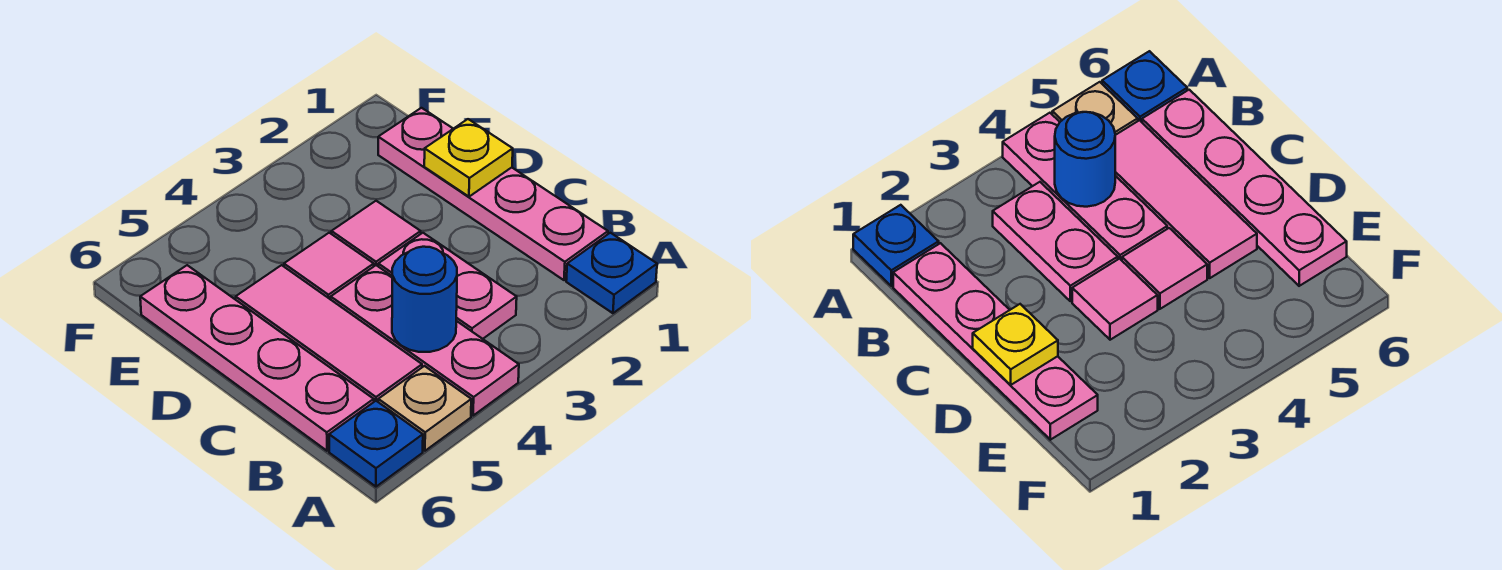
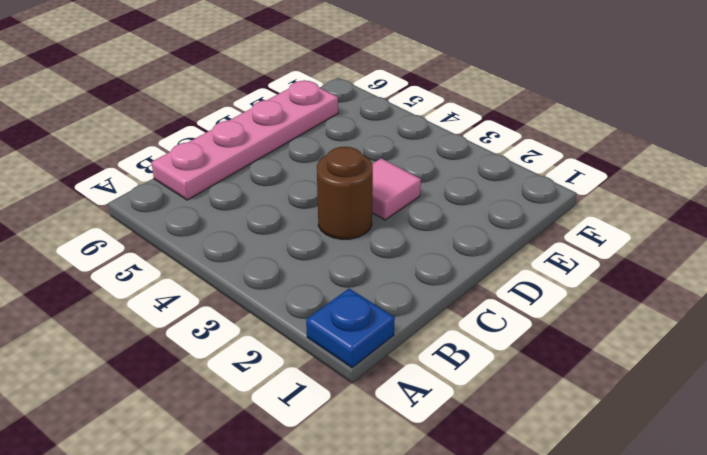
brown 1x1 round brick [317,147,373,239] -> pink 1x2 plate [378,233,517,339]
none -> pink 1x3 plate [331,265,519,415]
none -> tan 1x1 plate [378,366,471,451]
none -> blue 1x1 plate [329,401,423,487]

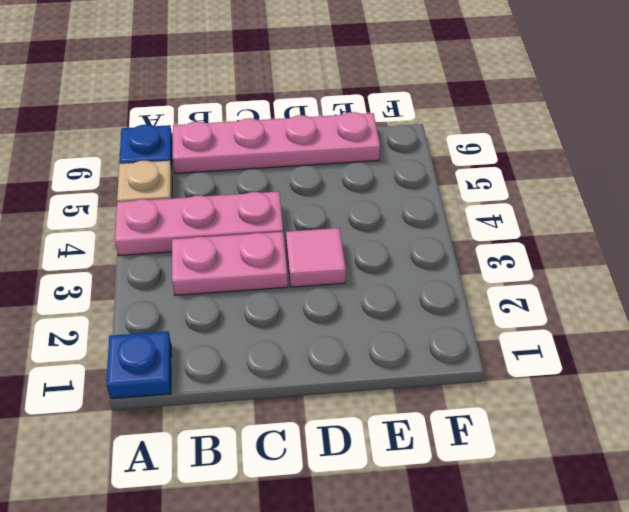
none -> pink 1x4 plate [378,108,608,280]
none -> pink 1x3 tile [236,265,422,402]
none -> pink 1x1 tile [284,233,374,299]

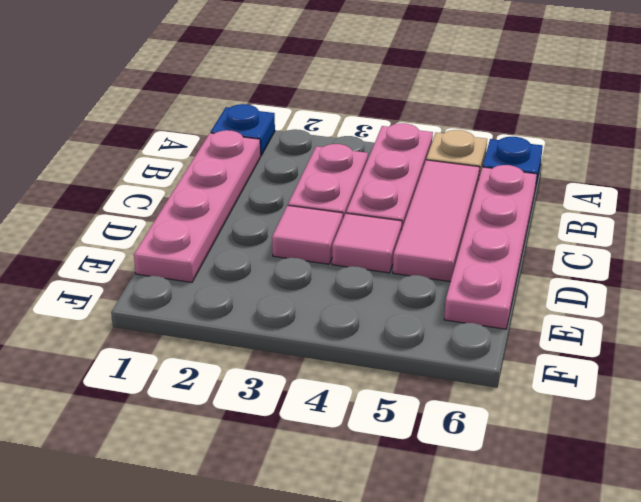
none -> blue 1x1 round brick [392,247,457,352]
none -> yellow 1x1 plate [424,119,513,197]

